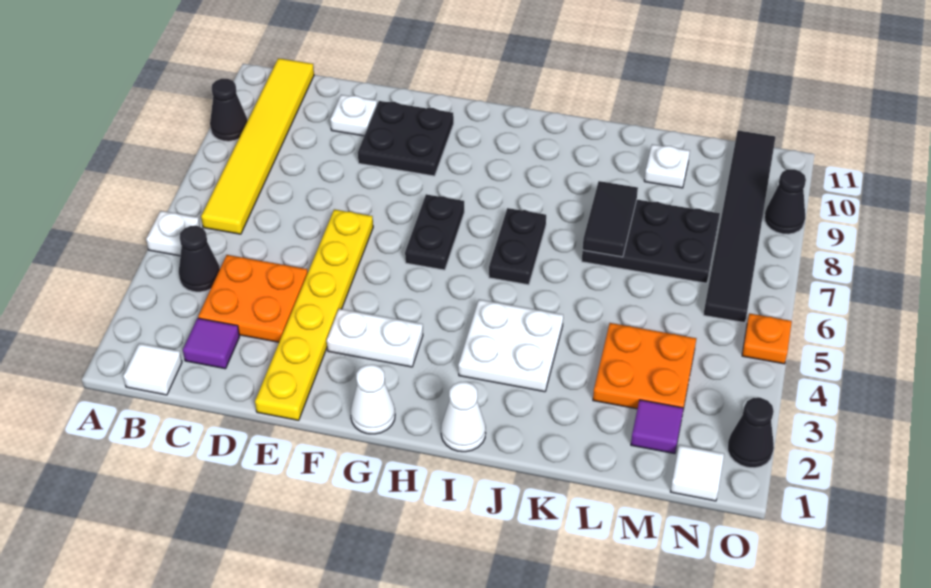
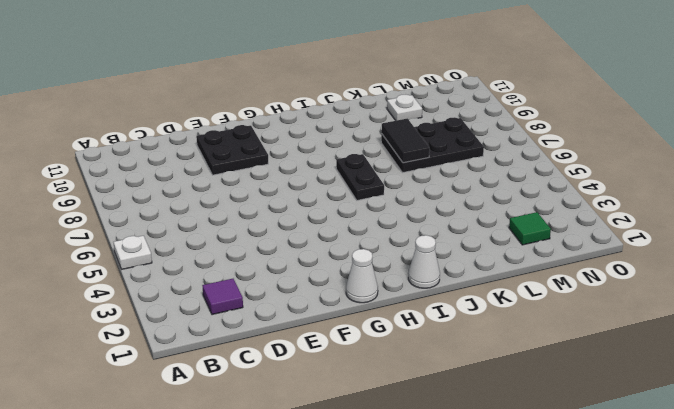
green 1x1 tile [509,212,551,245] -> purple 1x1 tile [631,400,684,454]
none -> black 1x1 cone [210,79,248,141]
none -> white 1x1 tile [123,343,182,395]
none -> black 1x1 cone [179,226,220,292]

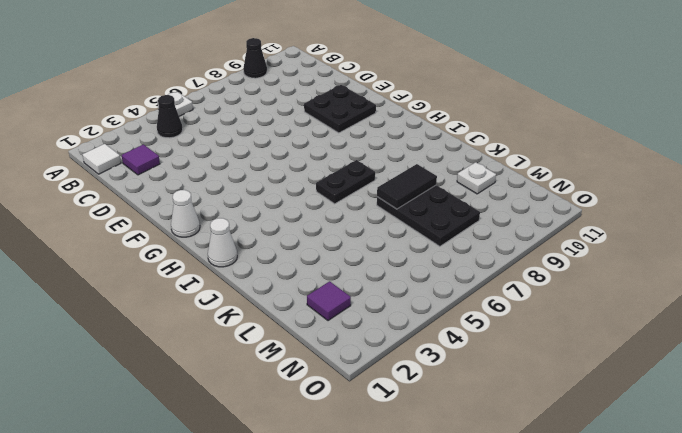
none -> yellow 1x6 tile [201,58,314,234]
none -> orange 2x2 plate [198,255,308,342]
none -> white 1x1 plate [330,95,377,136]

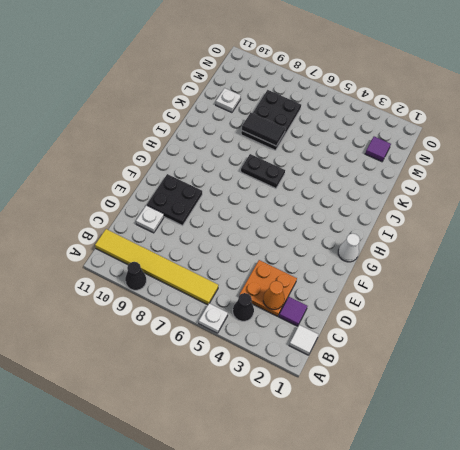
orange 1x1 cone [263,281,285,310] -> none
none -> yellow 1x6 plate [255,209,373,420]
none -> white 1x2 plate [327,309,423,367]
none -> black 1x2 plate [405,194,464,270]

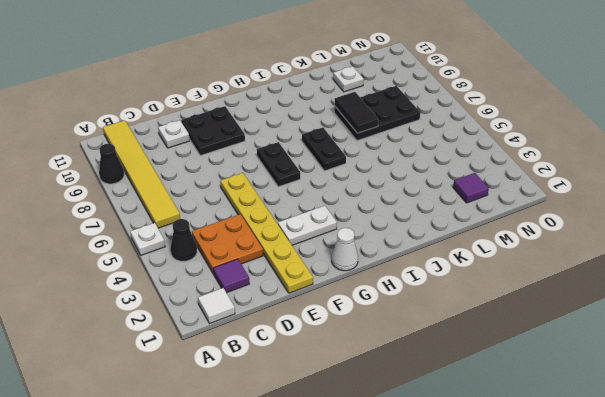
none -> white 1x1 cone [441,382,486,452]
none -> white 2x2 plate [458,300,563,392]
none -> orange 2x2 plate [593,323,696,409]

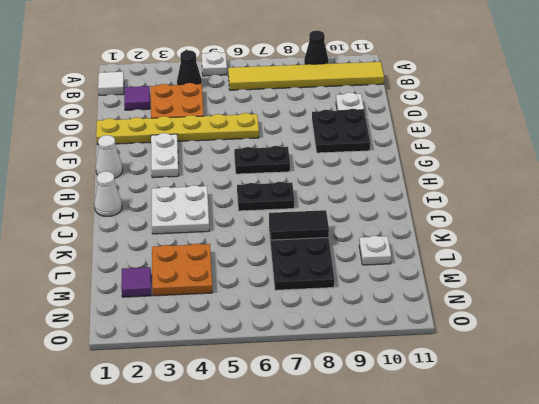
none -> white 1x1 tile [671,445,724,501]
none -> black 1x6 tile [703,131,776,323]
none -> black 1x1 cone [728,398,774,468]

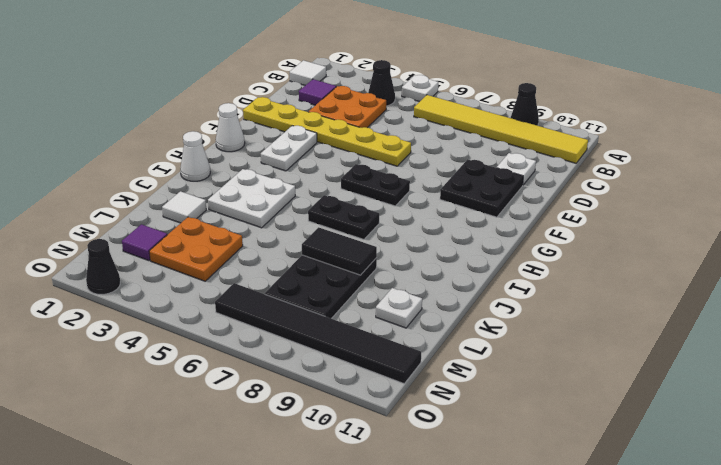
white 1x1 tile [162,191,206,223] -> white 1x1 tile moved to [671,445,724,501]
none -> orange 1x1 plate [742,314,792,364]
none -> black 1x1 cone [764,169,806,234]

